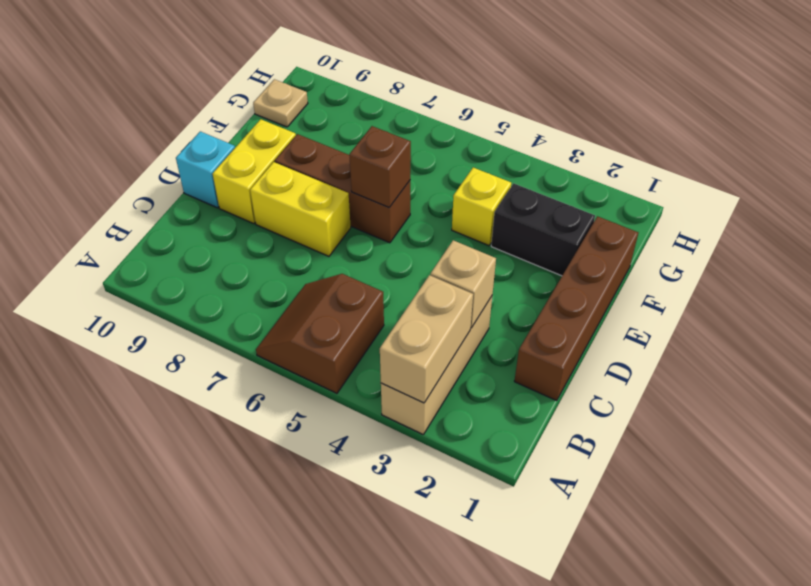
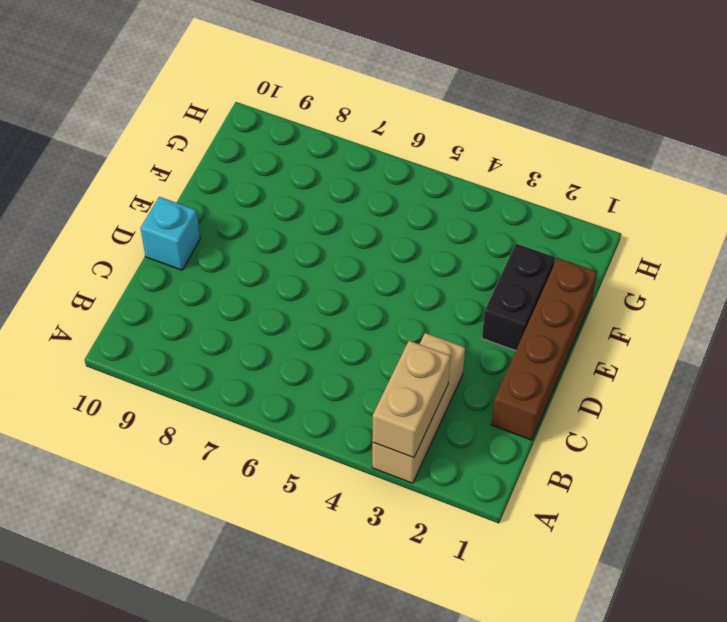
black 1x2 brick [482,244,555,351] -> black 1x2 brick turned to [491,183,595,276]
none -> brown 2x2 slope [256,274,384,393]
none -> yellow 1x2 brick [250,162,351,256]
none -> yellow 1x2 brick [213,119,296,224]

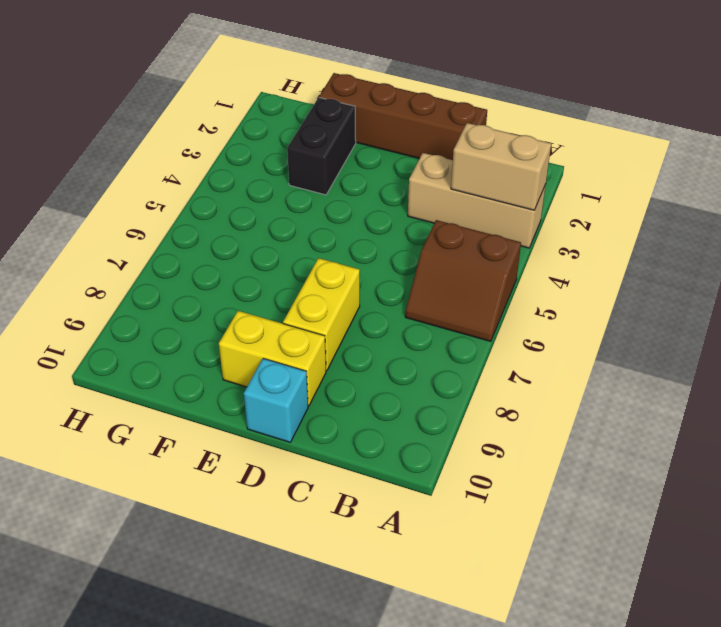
none -> brown 1x3 brick [275,134,410,243]
none -> yellow 1x1 brick [452,168,511,246]
none -> tan 1x1 plate [253,79,308,127]

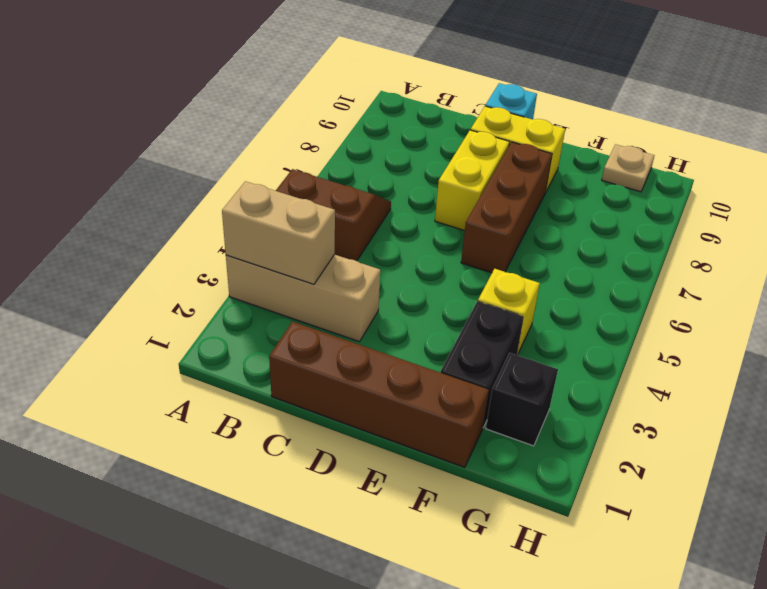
black 1x1 brick [486,353,558,446] -> none
none -> tan 1x1 brick [430,240,496,328]
none -> brown 1x1 brick [349,126,411,207]

